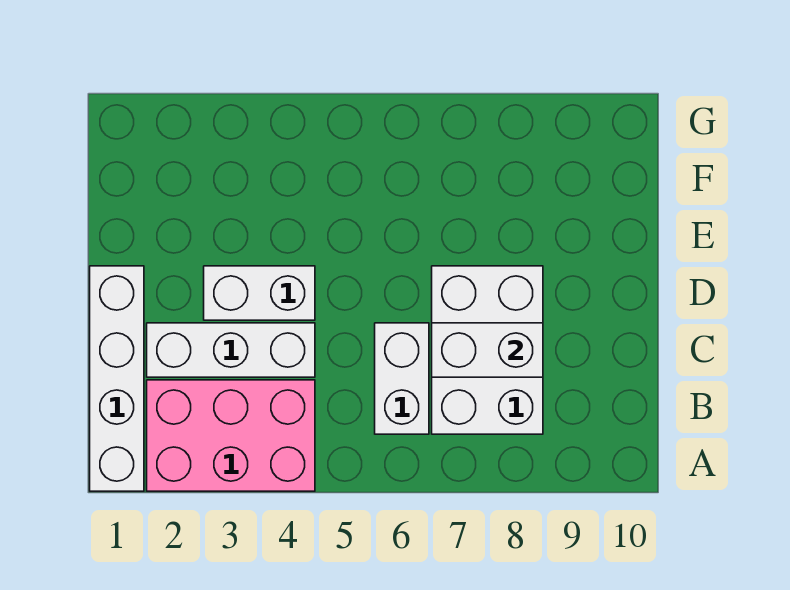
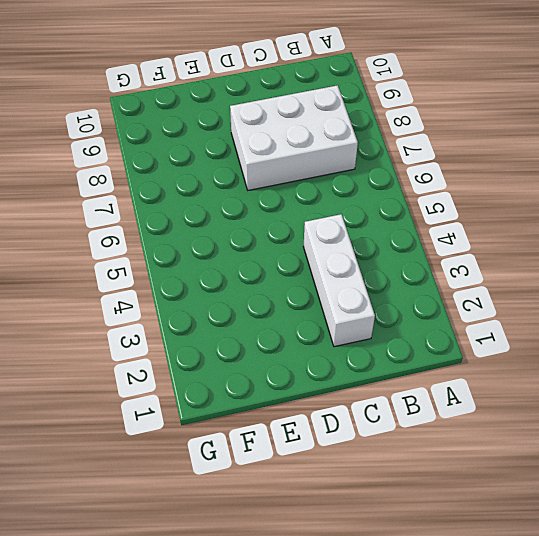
none -> white 1x4 brick [90,266,144,491]
none -> pink 2x3 brick [147,380,315,491]

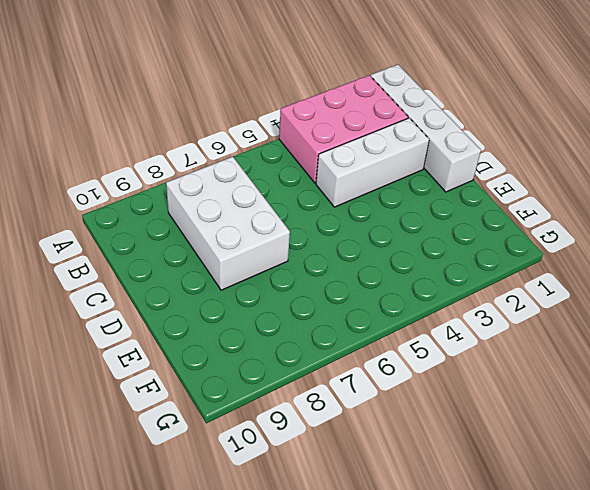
none -> white 1x2 brick [375,323,429,434]
none -> white 1x2 brick [204,266,315,320]

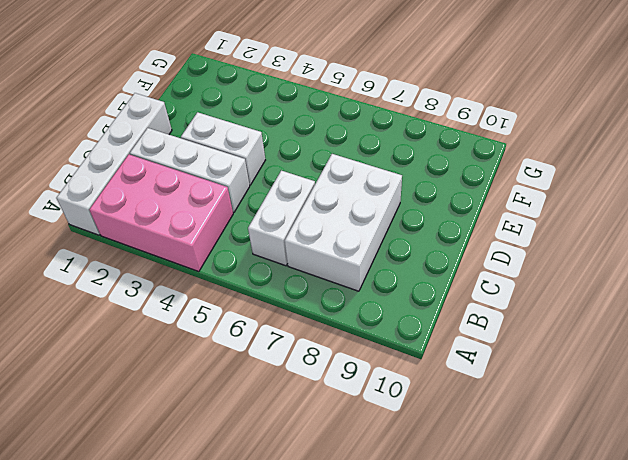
none -> white 1x2 brick [432,323,543,377]

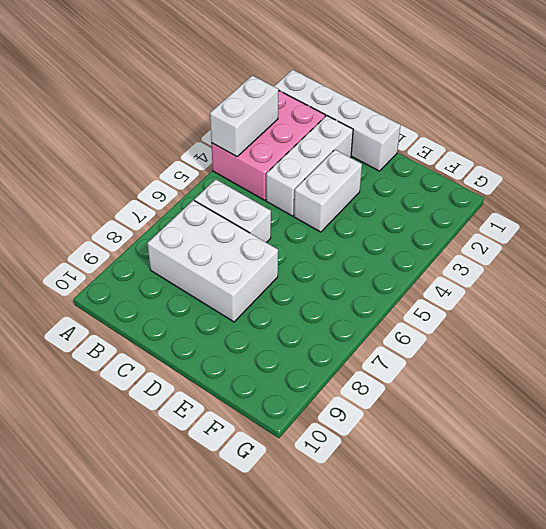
white 1x2 brick [210,75,279,157] -> white 1x2 brick moved to [432,323,543,377]

